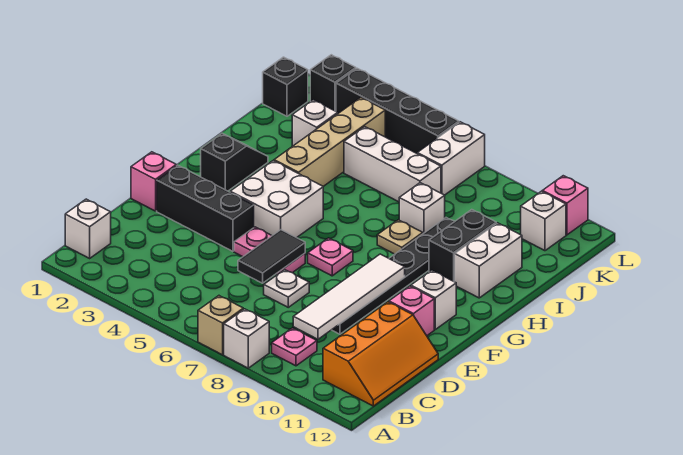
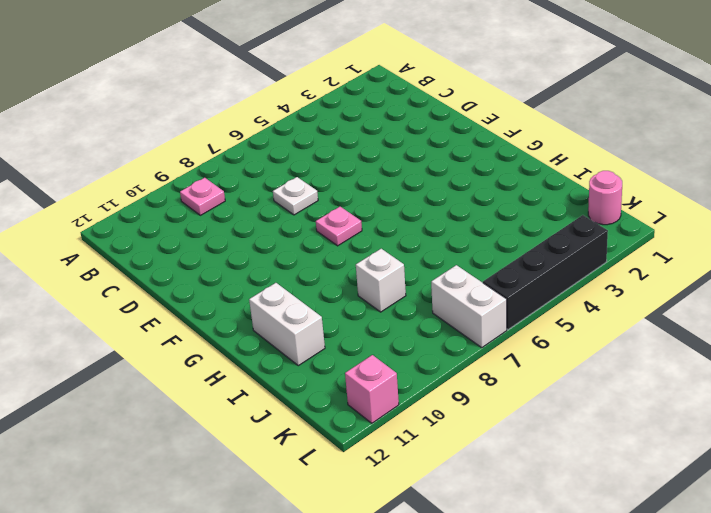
pink 1x1 round brick [588,171,622,225] -> black 1x1 brick [263,57,308,116]
none -> tan 1x1 brick [198,296,243,355]
none -> white 1x1 brick [224,309,269,368]
none -> white 1x1 brick [65,199,111,258]
none -> orange 2x3 slope [323,302,438,406]

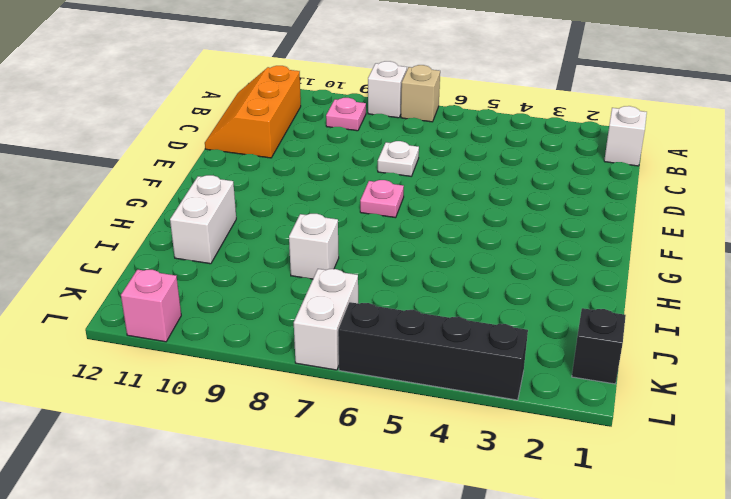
none -> black 1x6 plate [332,218,455,334]
none -> pink 1x1 brick [131,152,176,211]
none -> black 1x3 brick [157,165,254,251]
none -> pink 1x2 plate [234,227,305,275]

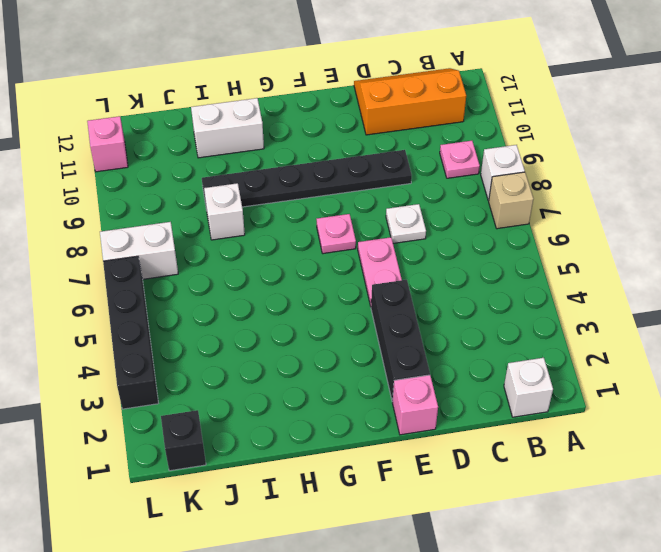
none -> pink 1x1 brick [389,286,434,336]
none -> white 2x2 brick [230,161,323,238]
none -> white 1x1 brick [411,270,456,329]
none -> black 1x2 slope [201,133,268,191]

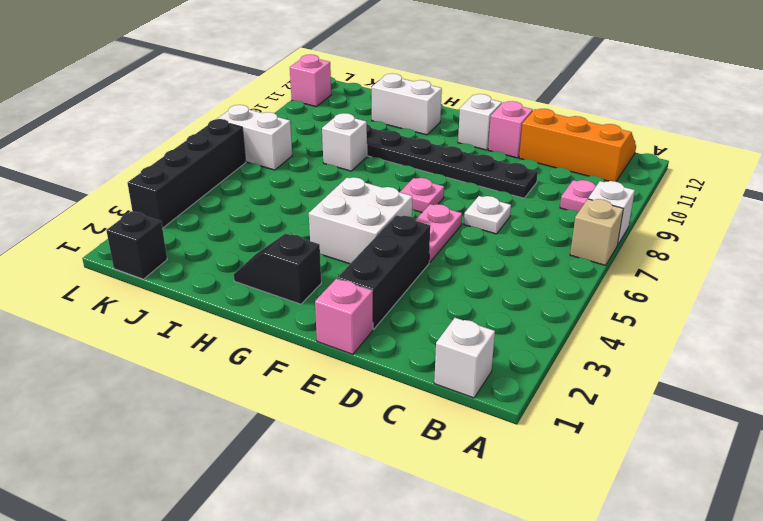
none -> tan 1x4 brick [274,98,385,186]
none -> tan 1x1 plate [377,220,423,254]
none -> black 1x2 brick [429,210,496,282]
none -> white 1x1 brick [292,100,338,146]

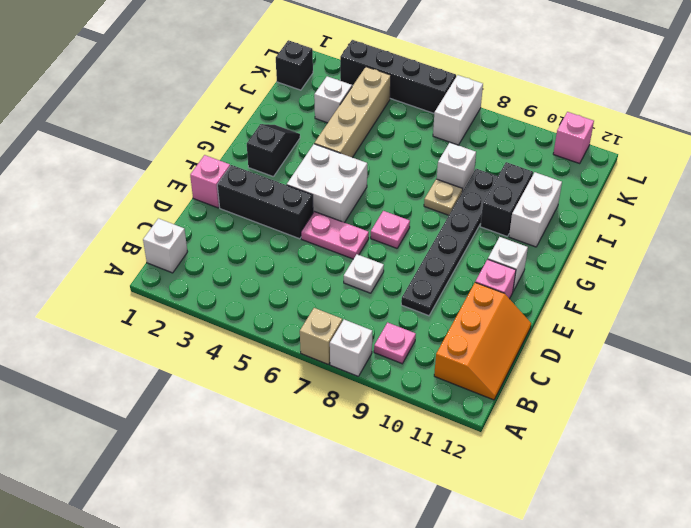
none -> white 1x3 brick [344,127,441,202]
none -> white 1x1 brick [521,191,566,251]
none -> black 1x1 brick [310,55,356,111]
none -> white 1x4 tile [293,254,405,339]

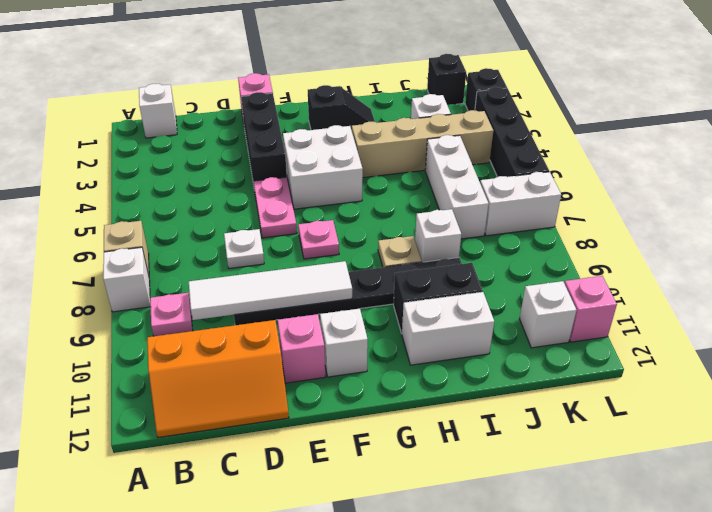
none -> black 1x2 tile [238,230,305,283]

